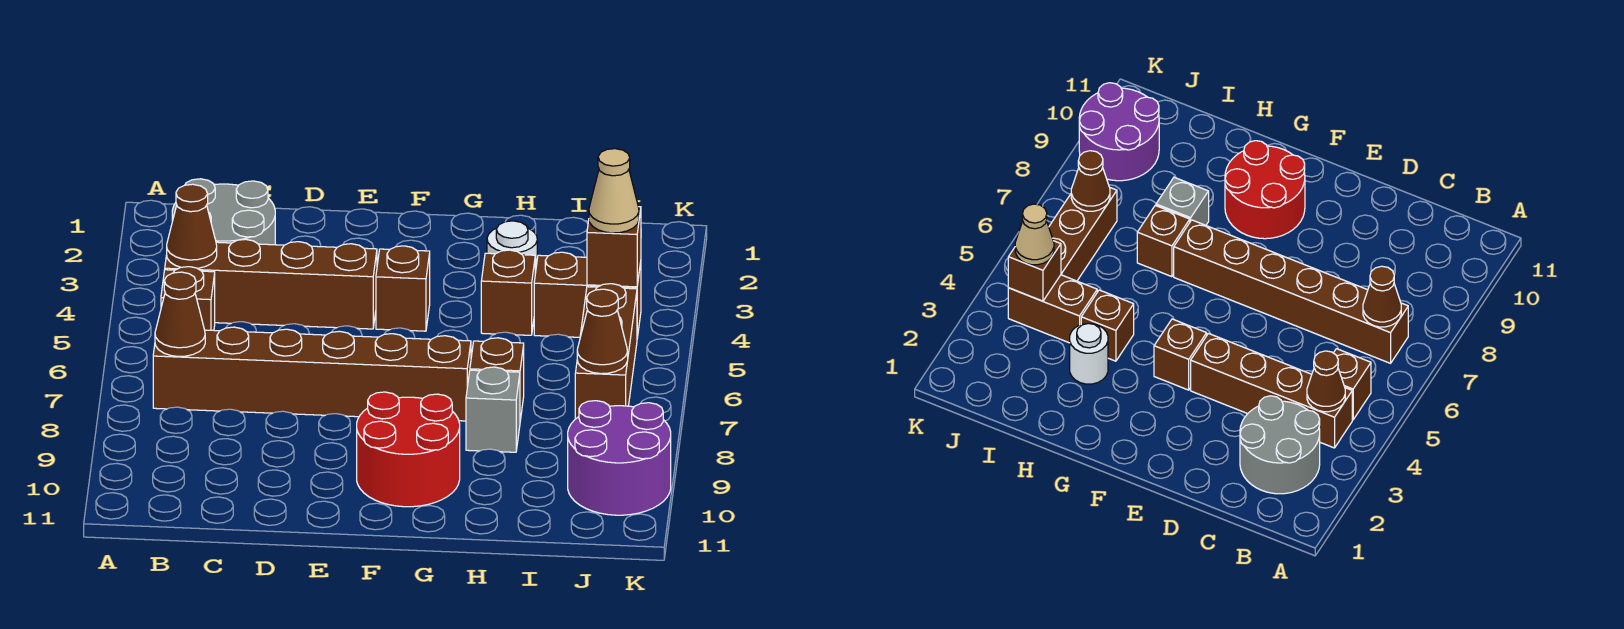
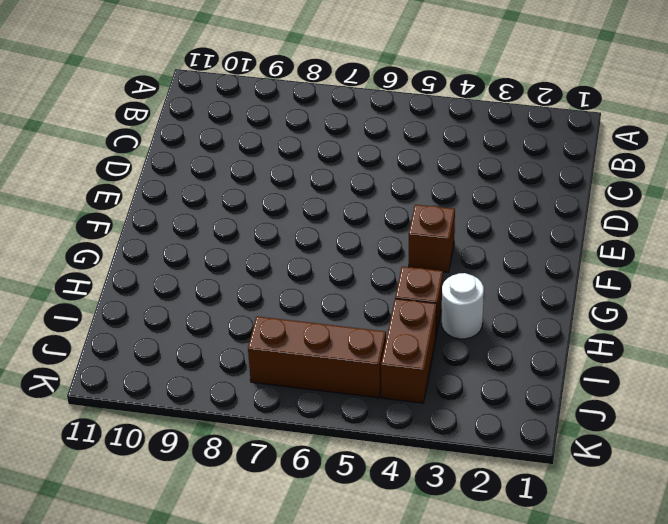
none -> grey 2x2 round brick [172,179,275,245]
none -> brown 1x4 brick [165,239,377,329]
none -> brown 1x1 brick [161,267,215,330]

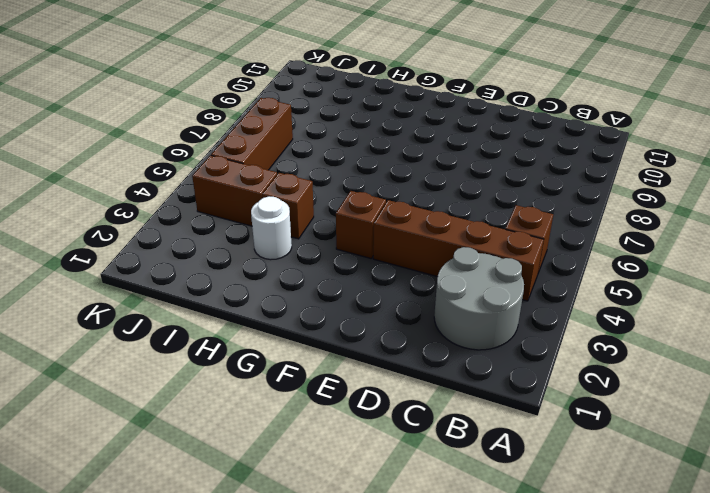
none -> brown 1x6 brick [153,327,471,421]
none -> red 2x2 round brick [357,392,460,507]
none -> brown 1x1 brick [470,338,524,420]

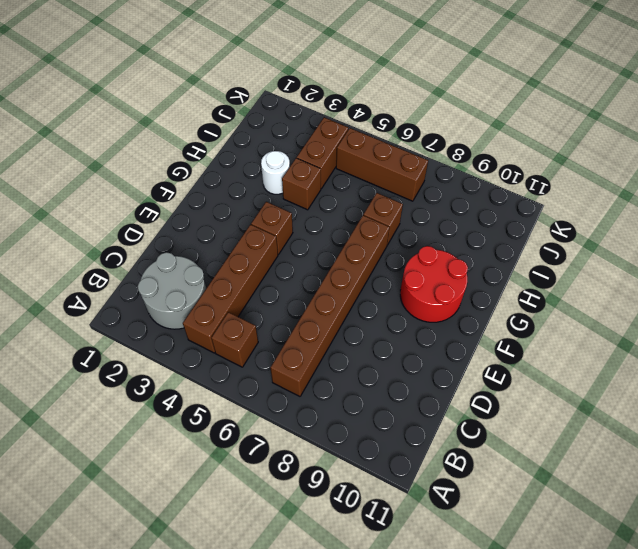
none -> grey 1x1 brick [466,367,520,452]
none -> purple 2x2 round brick [568,401,671,515]
none -> brown 1x1 cone [167,184,217,268]

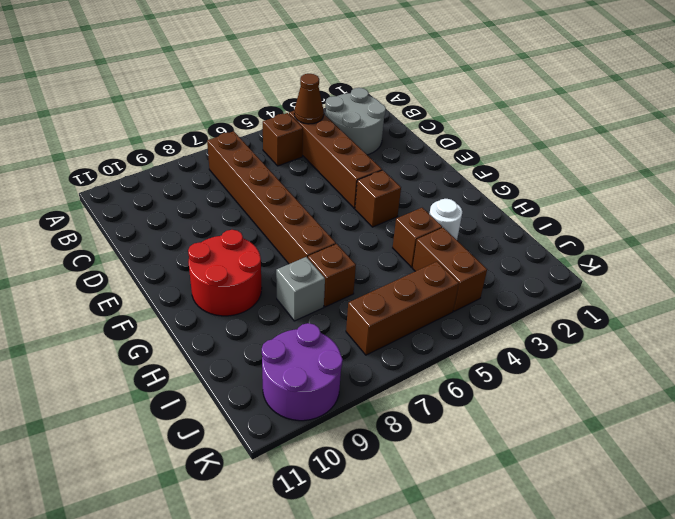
none -> brown 1x1 cone [155,272,205,356]
none -> brown 1x1 brick [587,207,641,287]
none -> brown 1x1 cone [577,289,628,374]

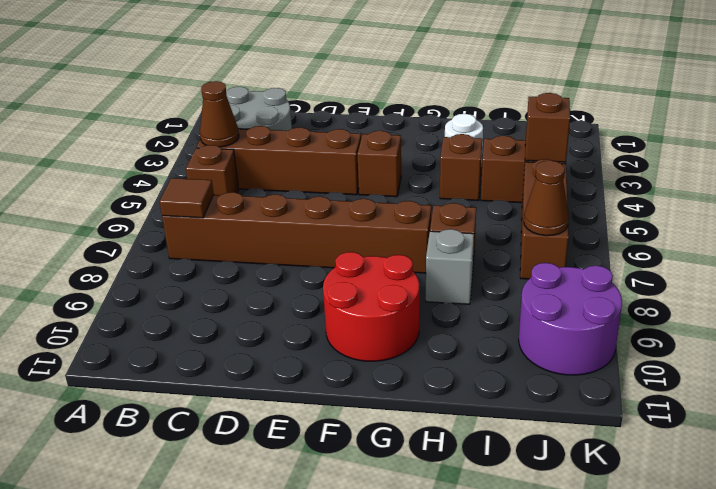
brown 1x1 tile [160,178,214,218] -> brown 1x1 cone [155,272,205,356]
none -> tan 1x1 cone [589,149,639,233]

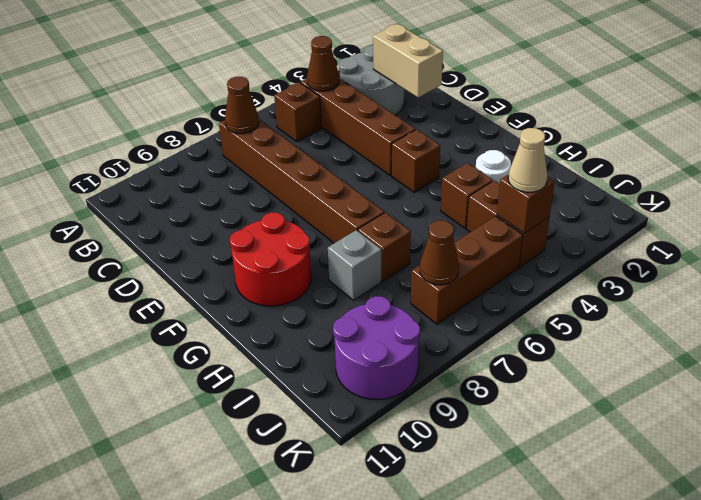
tan 1x2 brick [373,24,443,98] -> none

